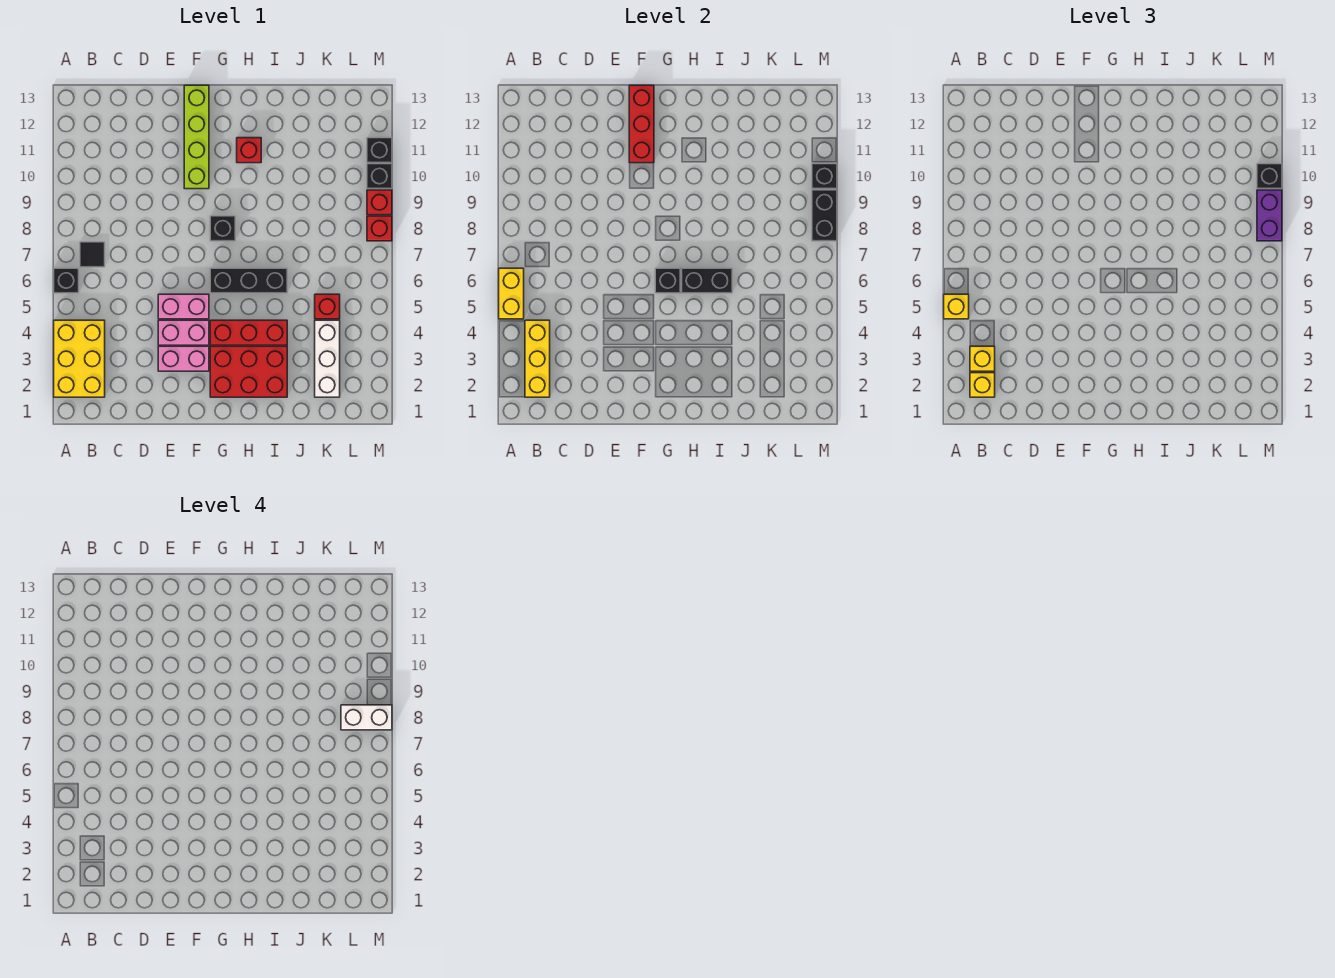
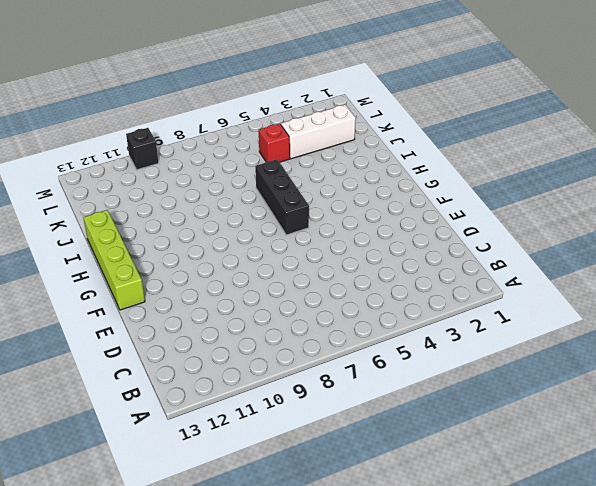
lime 1x4 brick [83,210,145,310] -> lime 1x4 brick turned to [184,85,209,189]
none -> yellow 2x3 brick [54,320,105,397]
none -> black 1x1 brick [54,268,79,293]
none -> black 1x1 tile [80,242,105,267]
none -> pink 1x2 brick [158,346,209,371]

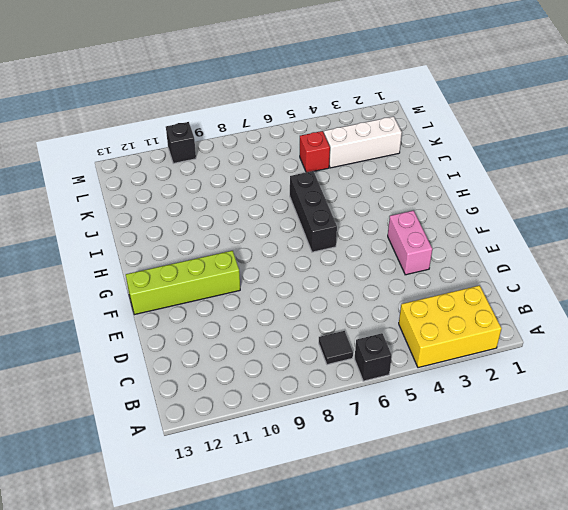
none -> pink 1x2 brick [158,320,209,345]
none -> pink 1x2 brick [158,294,209,319]
none -> red 2x3 brick [210,346,287,397]
none -> red 1x3 brick [210,320,287,345]

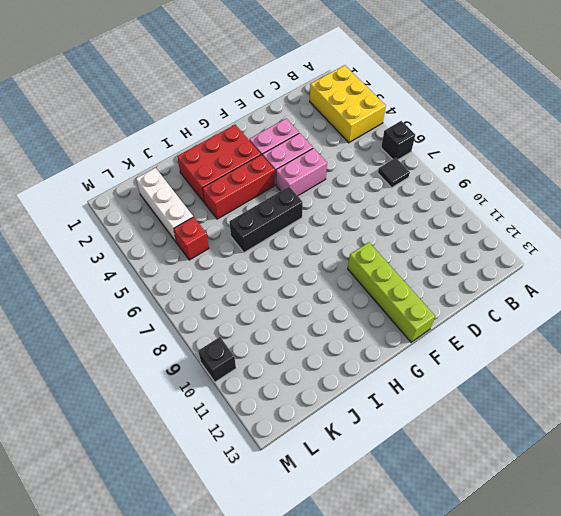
none -> black 1x1 brick [210,216,235,241]
none -> red 1x1 brick [237,138,261,163]
none -> red 1x1 brick [367,216,392,241]
none -> red 1x1 brick [367,190,392,215]

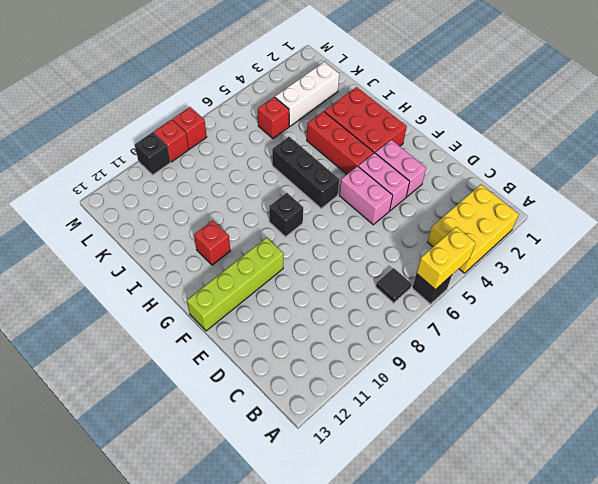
none -> black 1x1 brick [367,138,392,163]
none -> yellow 1x3 brick [525,320,550,397]
none -> red 1x3 brick [629,85,654,163]
none -> black 1x1 brick [655,268,680,293]

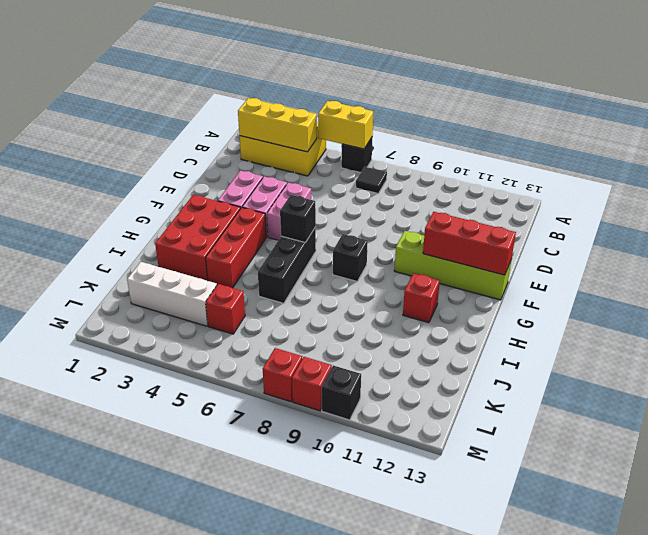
none -> black 1x1 brick [367,138,392,163]
none -> black 1x2 brick [682,268,732,293]
none -> black 1x2 brick [812,190,837,241]
none -> black 1x1 brick [812,164,837,189]

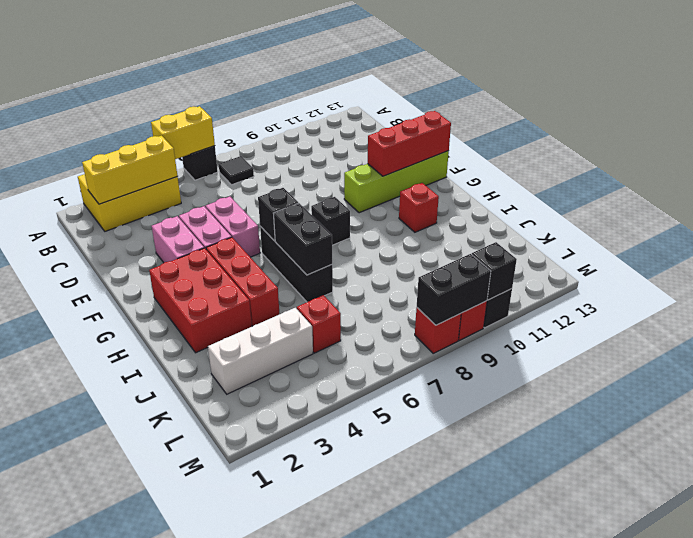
none -> black 1x1 brick [367,138,392,163]
none -> yellow 1x1 brick [944,294,969,319]
none -> yellow 1x1 brick [970,373,995,397]
none -> yellow 1x1 brick [970,346,995,371]

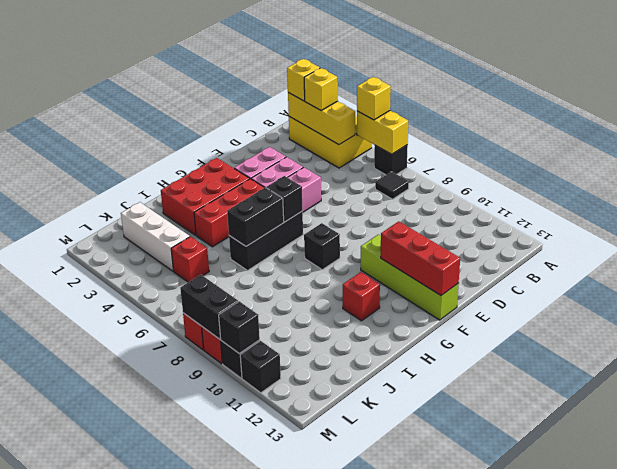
none -> purple 1x2 brick [1257,190,1282,241]
none -> black 1x1 brick [1257,164,1282,189]
none -> white 1x2 brick [341,705,392,730]

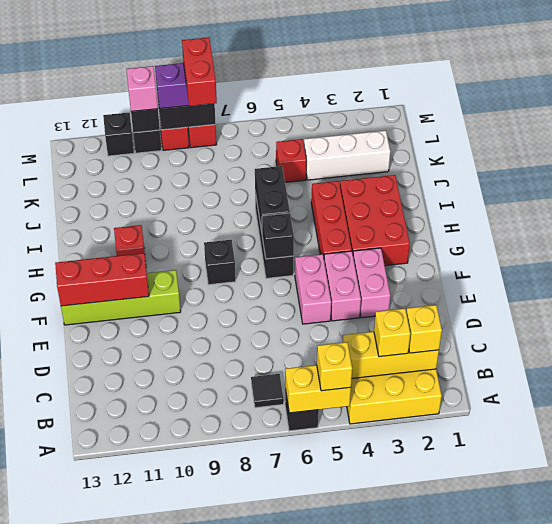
red 1x2 brick [182,38,217,106] -> white 1x2 brick [341,705,392,730]
pink 1x1 brick [126,66,158,111] -> black 1x1 brick [1257,164,1282,189]

